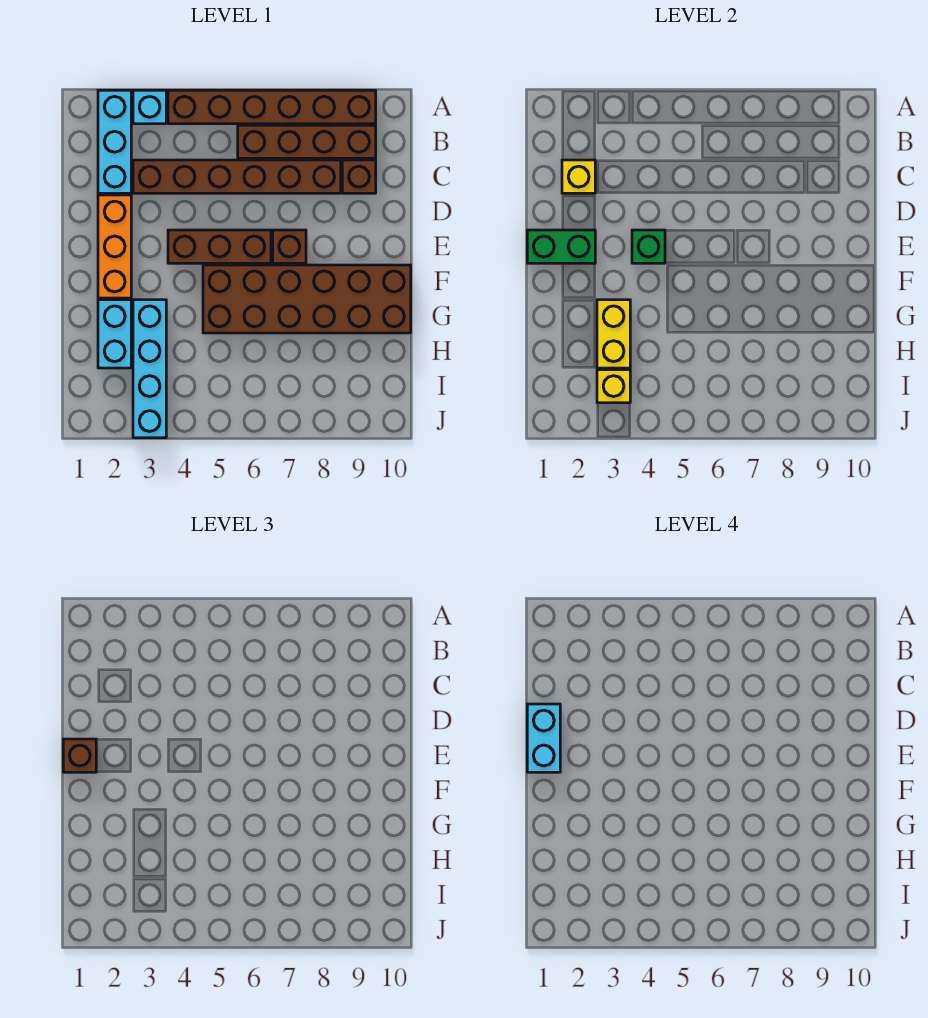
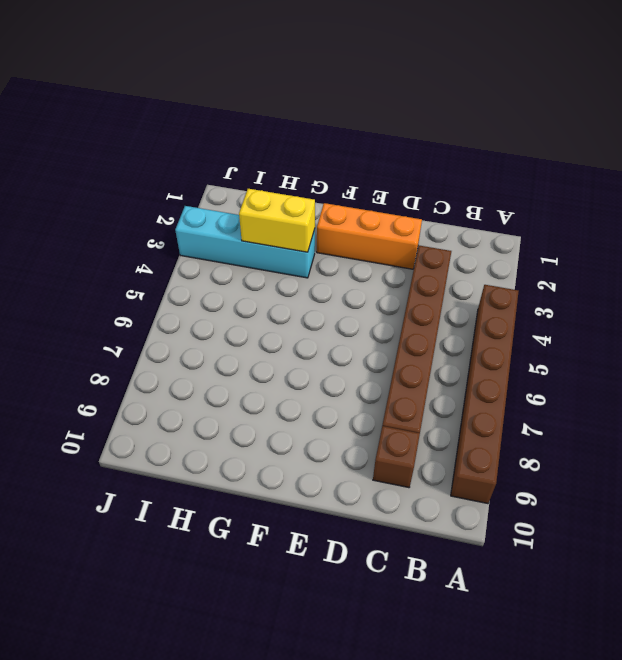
none -> cyan 1x3 brick [98,90,131,193]
none -> cyan 1x1 brick [133,90,166,124]
none -> brown 1x4 brick [238,125,376,158]

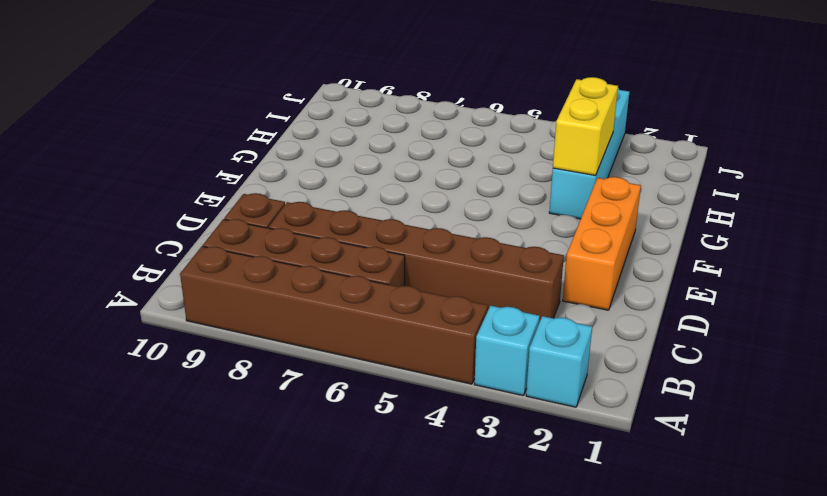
cyan 1x1 brick [526,316,592,407] -> cyan 1x3 brick [98,90,131,193]
none -> brown 1x3 brick [168,230,271,263]
none -> brown 1x1 brick [273,230,306,263]
none -> brown 2x6 brick [203,265,411,333]

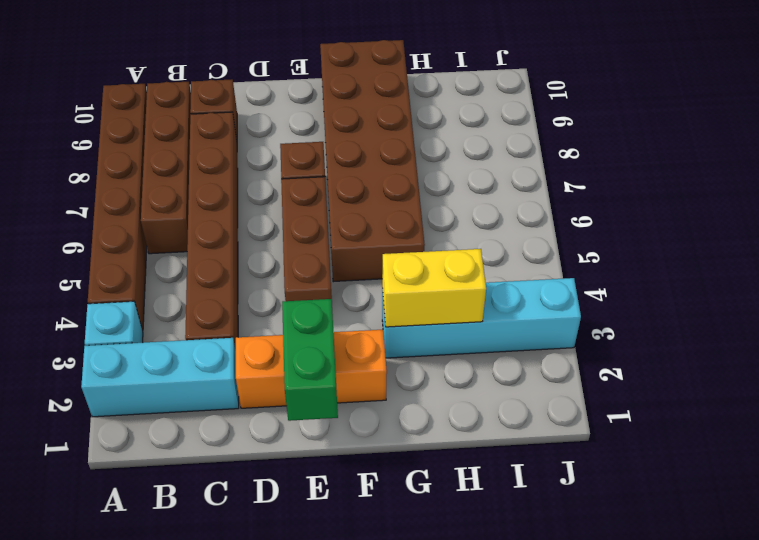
none -> cyan 1x2 brick [98,300,131,368]
none -> yellow 1x1 brick [562,160,595,193]
none -> green 1x1 brick [632,230,665,263]

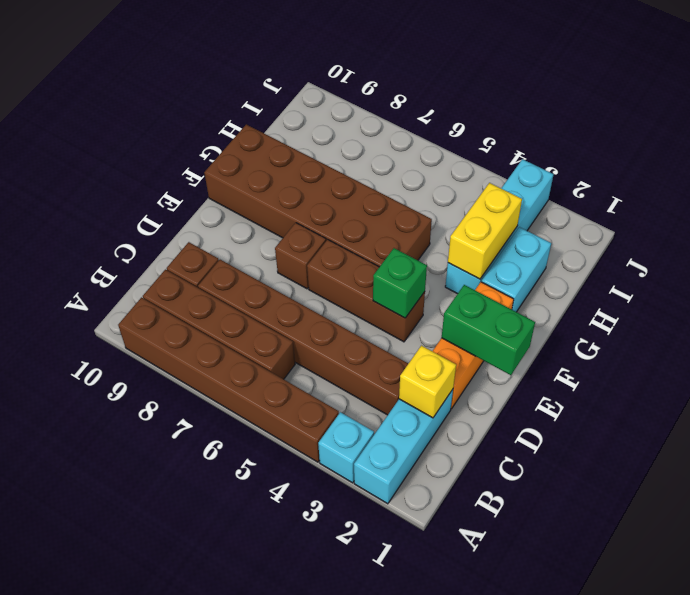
none -> yellow 1x1 brick [597,370,630,403]
none -> brown 1x1 brick [63,739,96,772]
none -> cyan 1x2 brick [527,704,560,772]

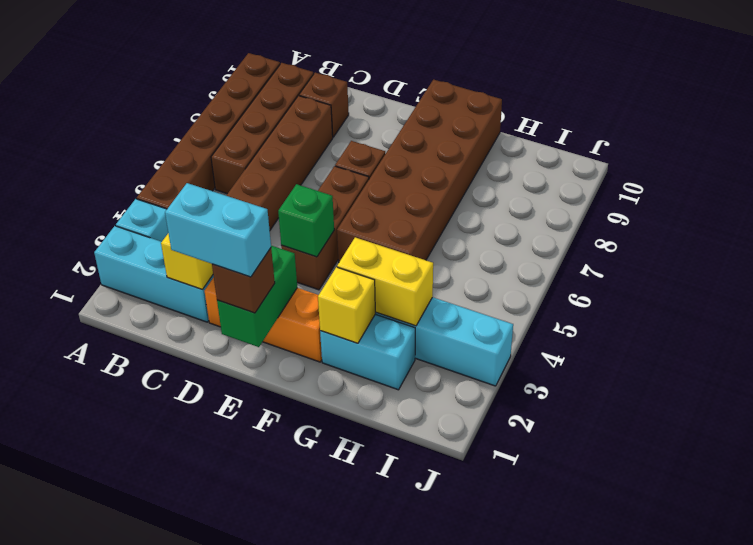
yellow 1x1 brick [318,267,376,343] -> yellow 1x1 brick moved to [597,370,630,403]

